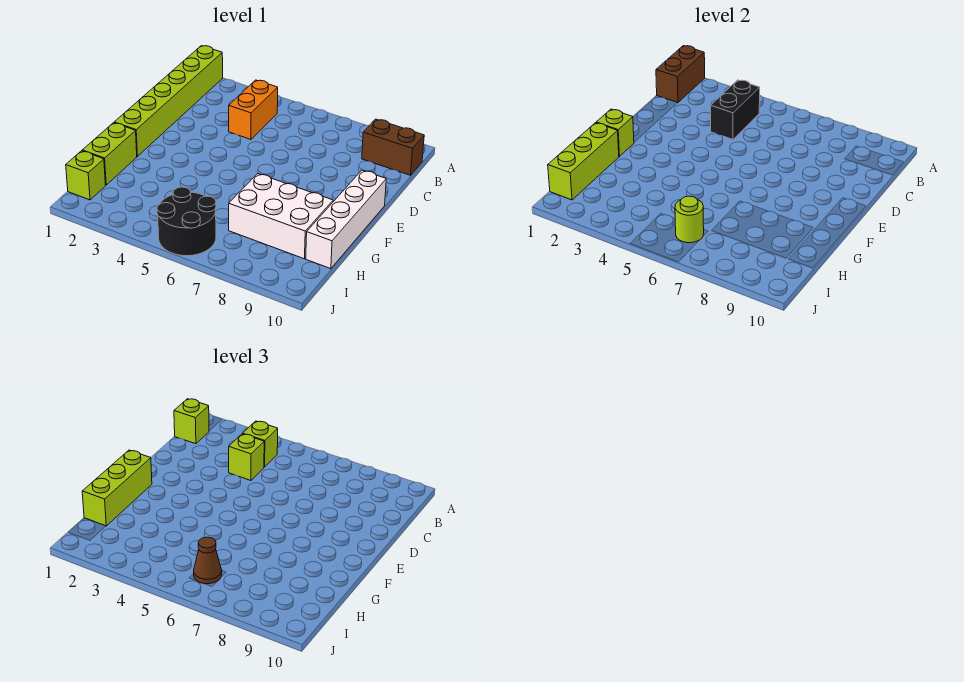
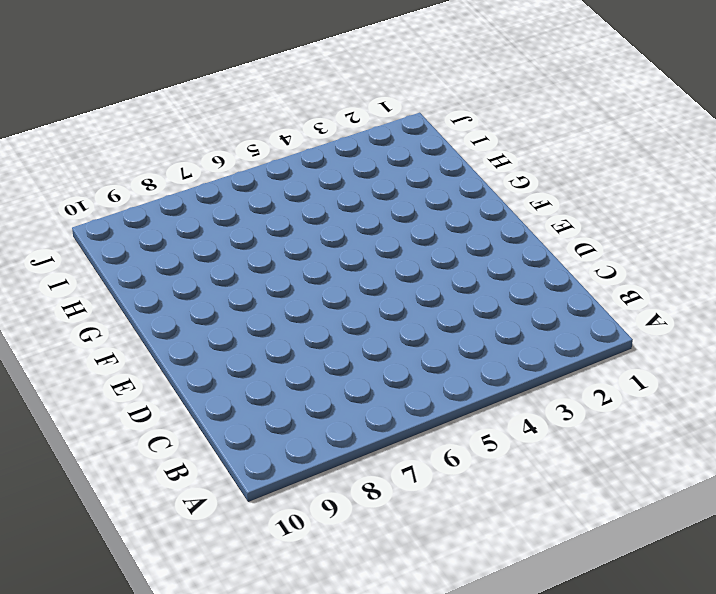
none -> lime 1x6 brick [114,46,223,156]
none -> orange 1x2 brick [229,80,278,139]
none -> brown 1x2 brick [362,119,424,175]

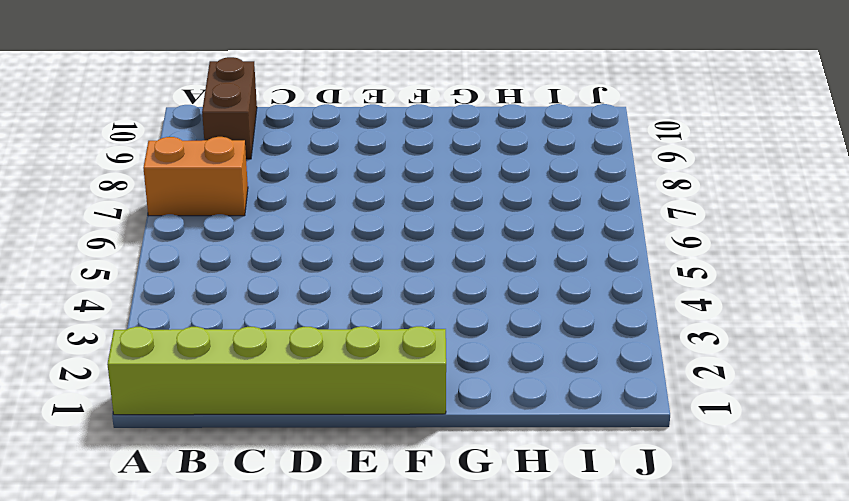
orange 1x2 brick [143,137,248,216] -> orange 1x2 brick moved to [229,80,278,139]
none -> white 1x4 brick [306,170,386,269]
none -> lime 1x2 brick [82,123,137,185]
none -> white 2x3 brick [229,174,333,259]

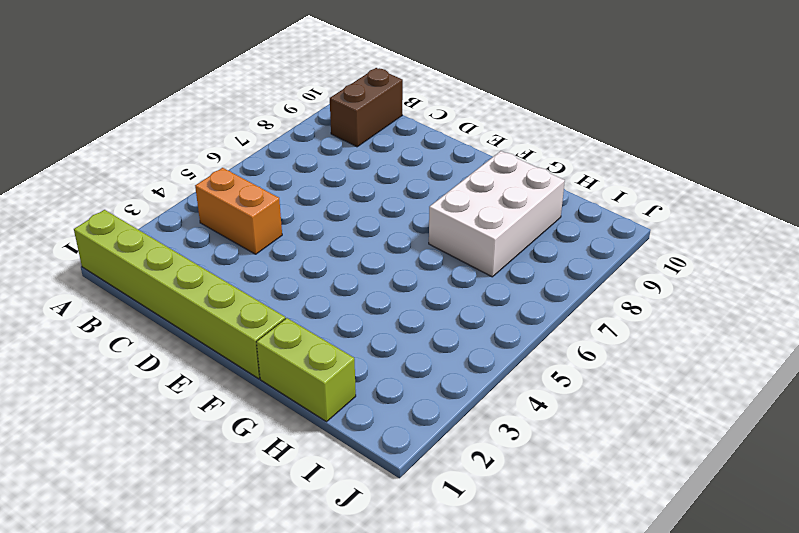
none -> white 1x4 brick [306,170,386,269]
none -> lime 1x1 brick [66,151,106,200]
none -> black 2x2 round brick [157,187,216,256]

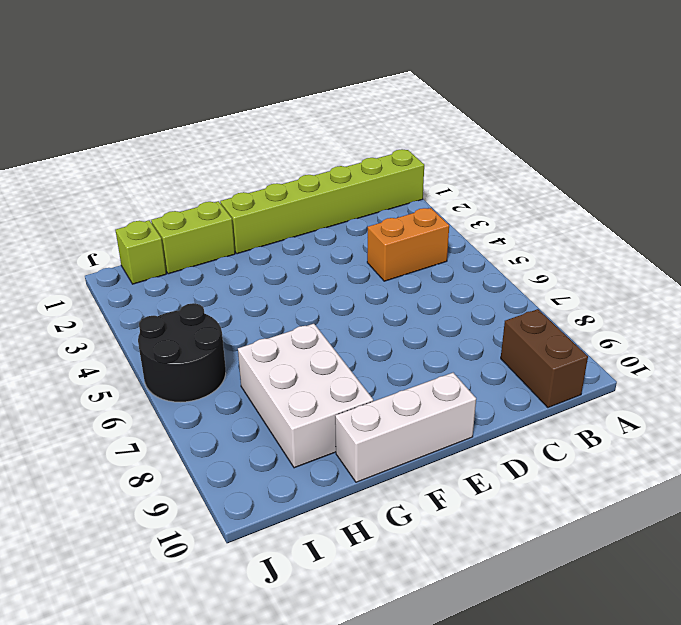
white 1x3 brick [335,373,476,482] -> white 1x4 brick [306,170,386,269]
none -> brown 1x2 brick [656,46,705,103]
none -> black 1x2 brick [711,80,760,139]
none -> lime 1x1 brick [596,109,634,156]

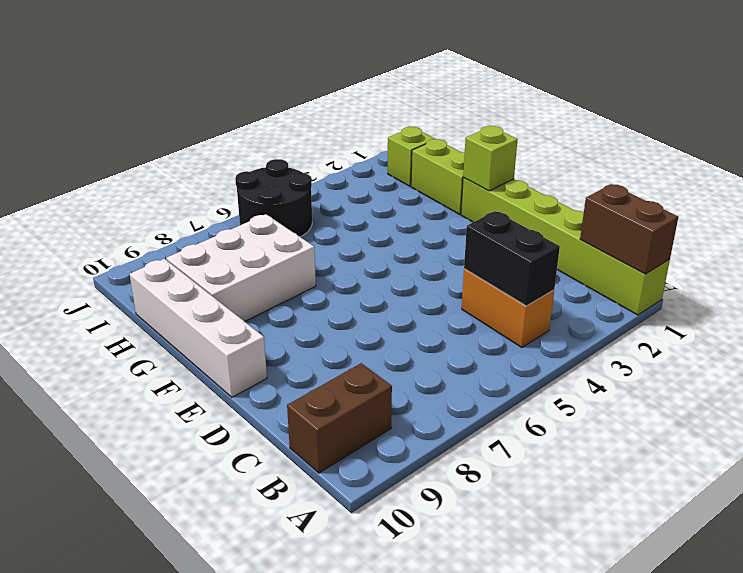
none -> lime 1x3 brick [548,123,619,200]
none -> lime 1x1 round brick [675,196,704,243]
none -> lime 1x1 brick [174,399,209,444]

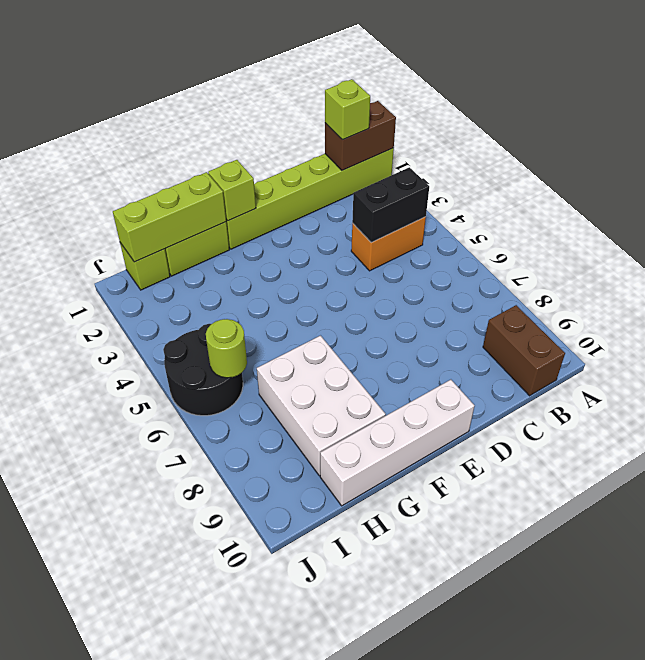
none -> lime 1x1 brick [243,421,278,467]
none -> lime 1x1 brick [229,434,264,480]
none -> lime 1x3 brick [82,450,152,526]

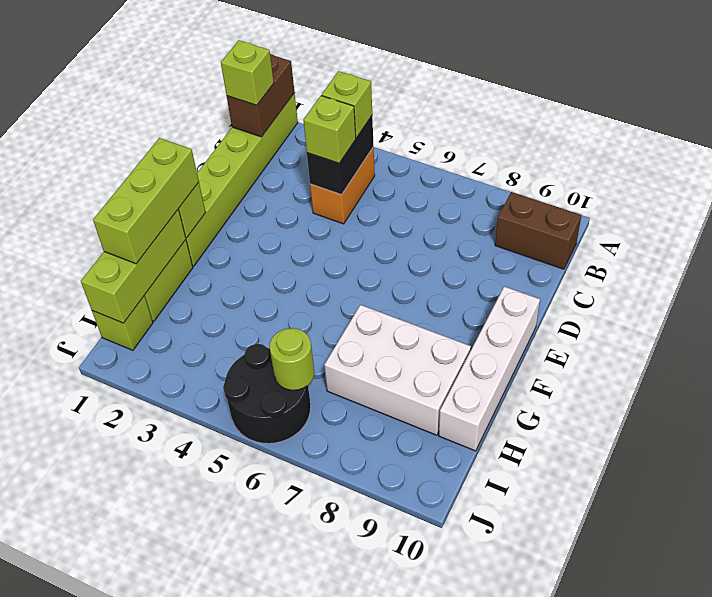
none -> brown 1x1 cone [194,537,222,584]

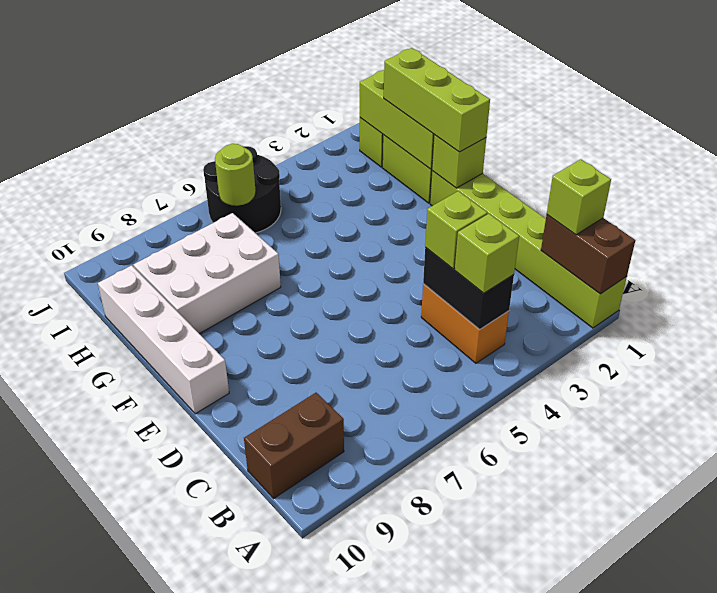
none -> brown 1x1 cone [194,537,222,584]

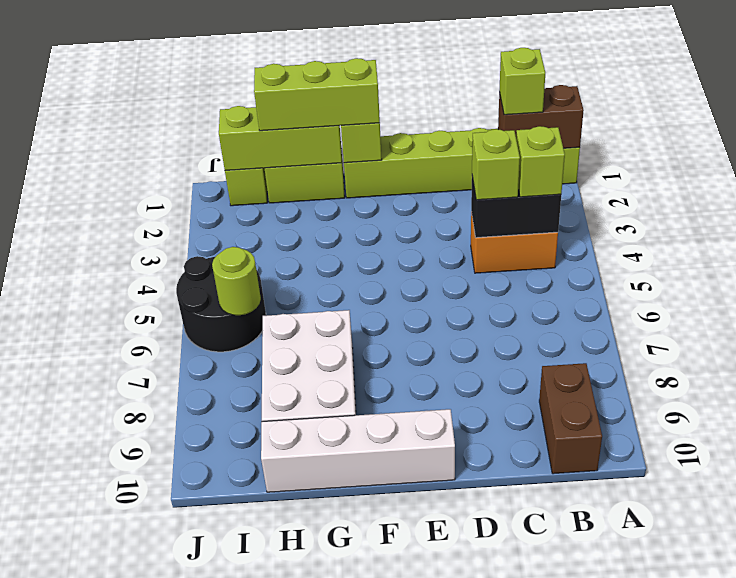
none -> brown 1x1 cone [194,537,222,584]

